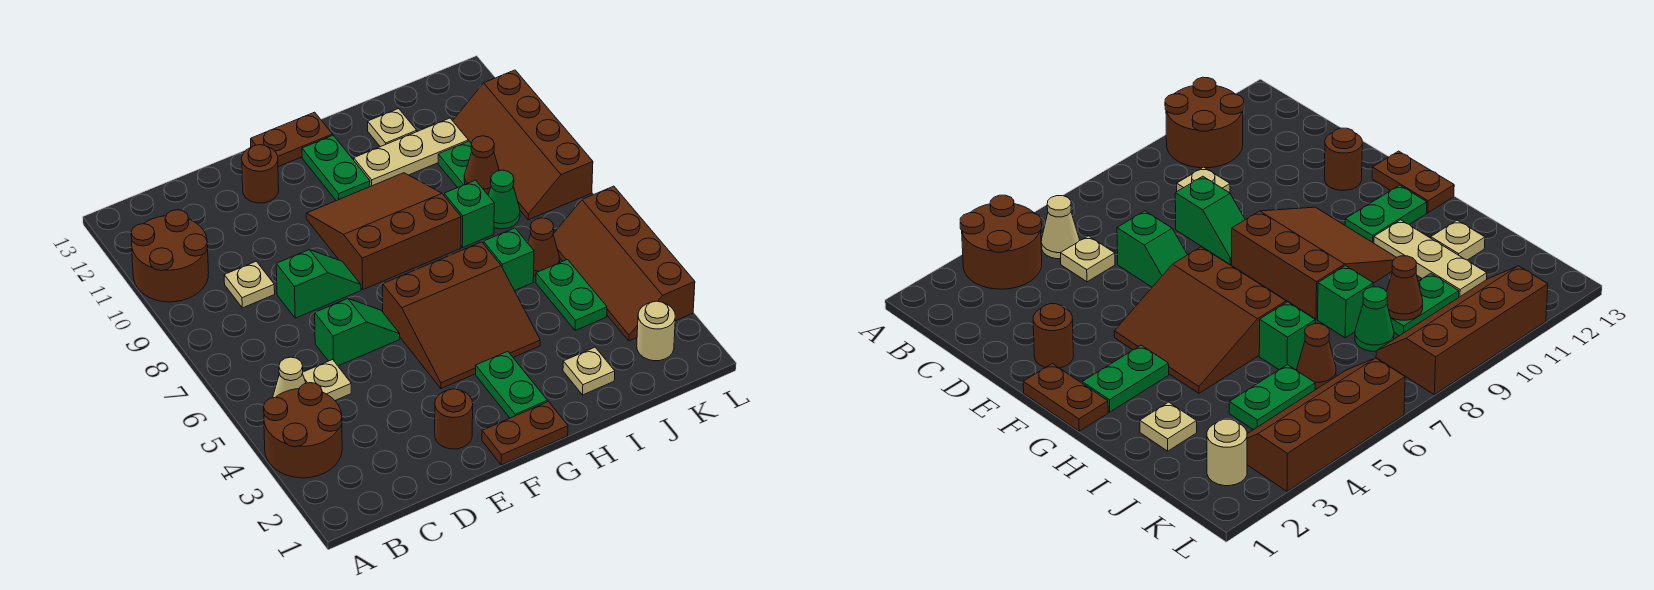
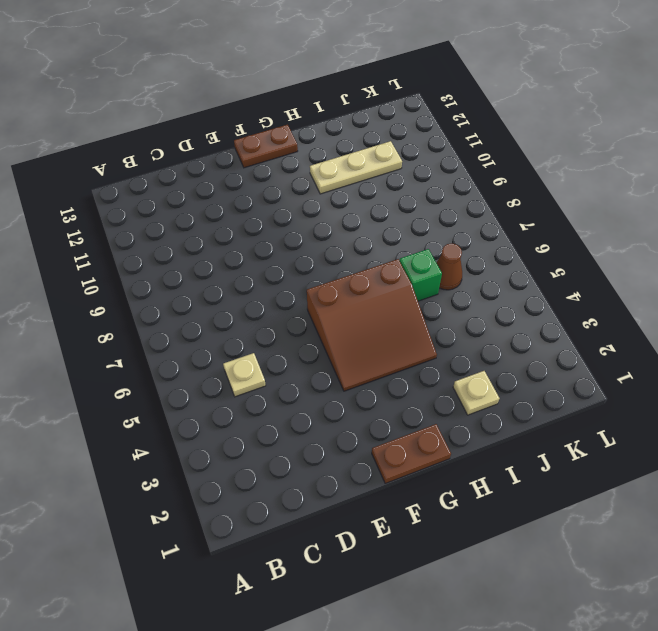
none -> brown 2x2 round brick [264,383,342,478]
none -> brown 2x2 round brick [131,210,209,302]
none -> tan 1x1 cone [273,357,306,398]

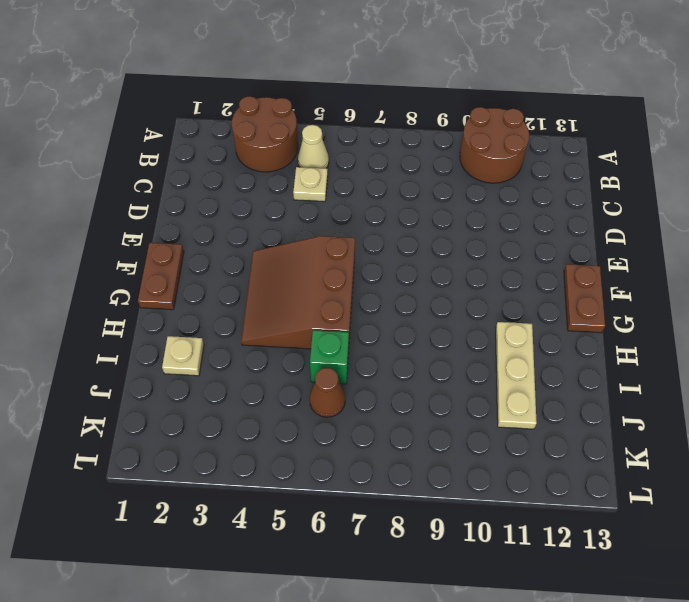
none -> tan 1x1 plate [224,261,275,308]
none -> green 1x2 slope [315,299,400,366]
none -> green 1x2 slope [276,250,361,318]

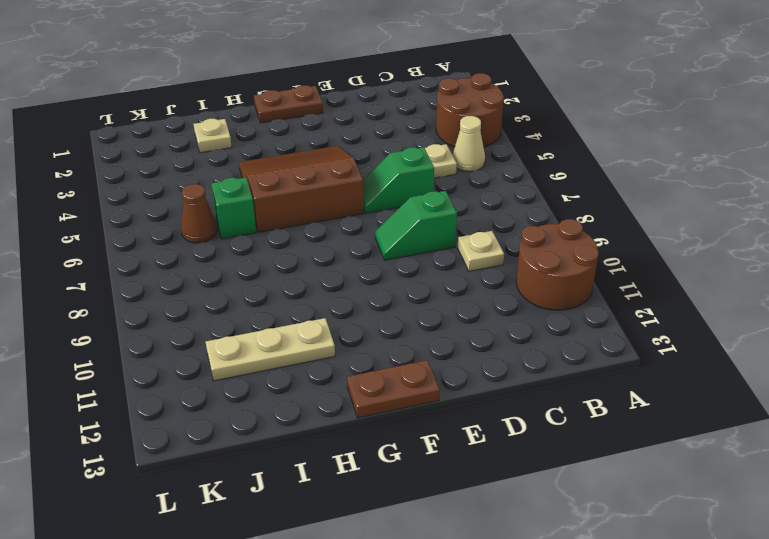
none -> brown 1x1 round brick [435,389,473,449]
none -> brown 1x1 round brick [242,145,279,203]
none -> brown 3x3 slope [306,173,461,289]

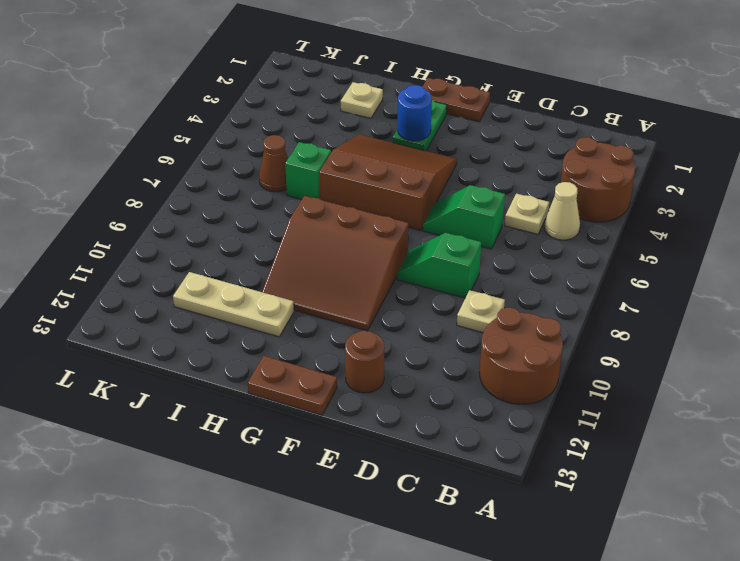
blue 1x1 round brick [398,85,432,141] -> none
none -> brown 1x1 round brick [435,389,473,449]
none -> green 1x2 plate [302,135,370,201]
none -> green 1x1 brick [444,180,494,248]

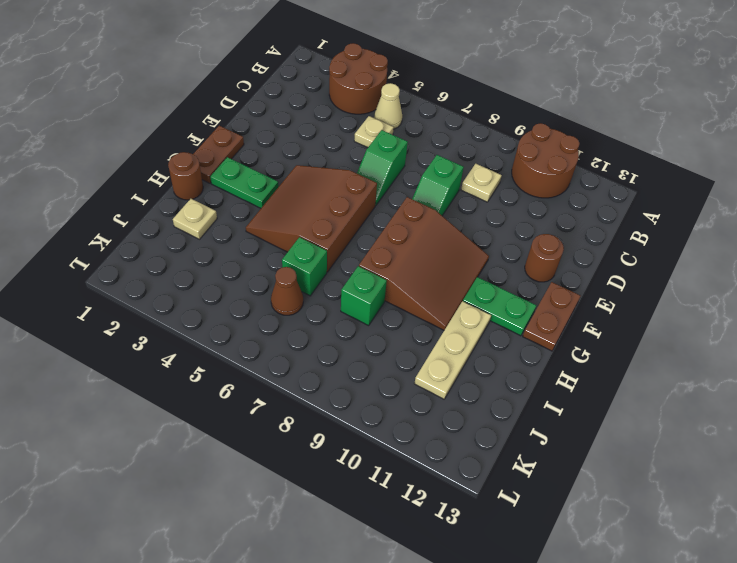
brown 1x1 round brick [168,152,203,200] -> brown 1x1 round brick moved to [435,389,473,449]
none -> tan 1x1 plate [368,109,417,147]
none -> green 1x2 plate [536,260,607,330]
none -> green 1x1 cone [488,170,520,229]

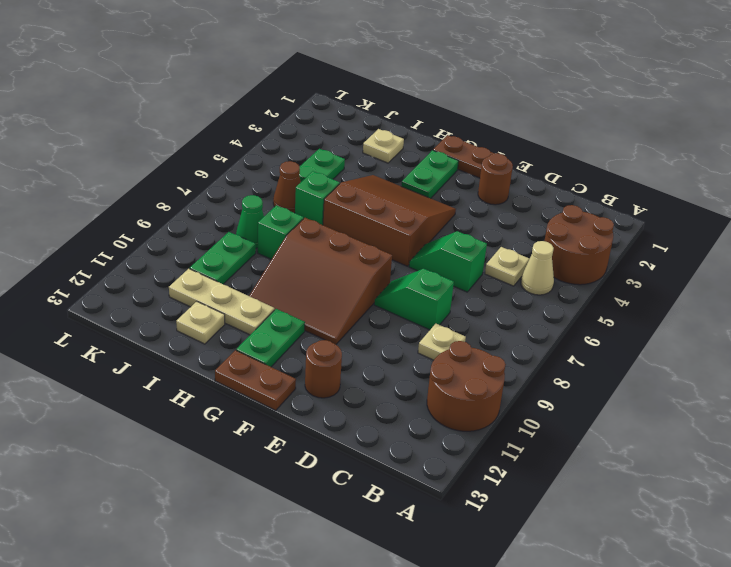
none -> tan 1x1 round brick [637,301,675,361]
none -> brown 2x4 slope [553,186,695,341]
none -> brown 2x4 slope [453,70,593,220]

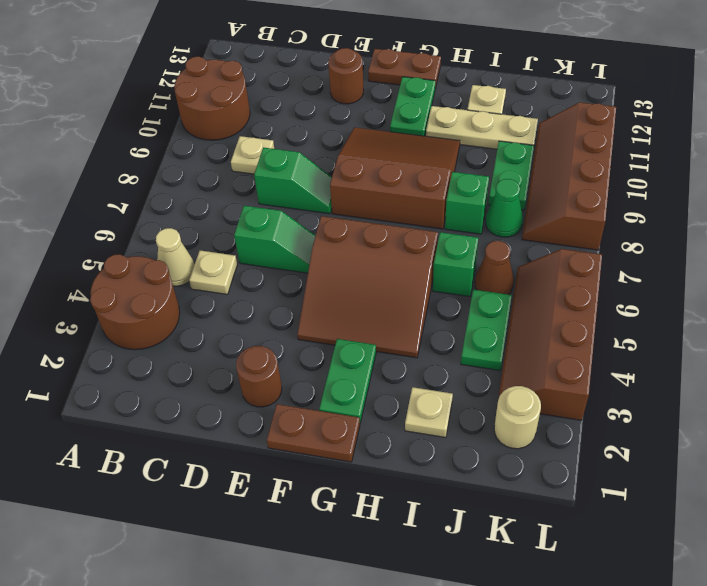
none -> brown 1x1 cone [464,136,499,194]

